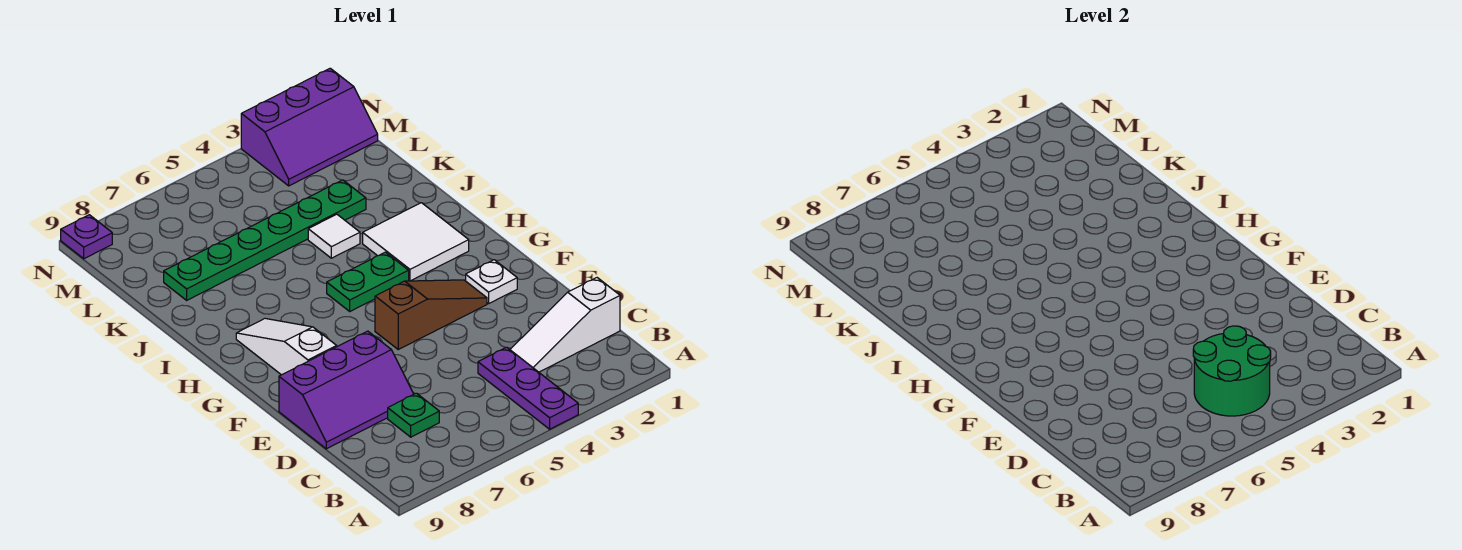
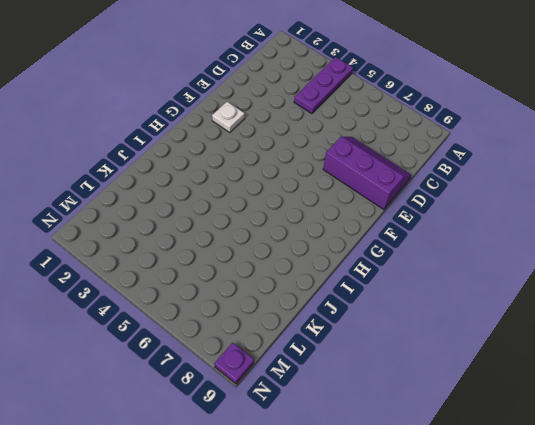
none -> white 1x3 slope [510,278,620,372]
none -> green 1x1 plate [388,393,439,437]
none -> brown 1x3 slope [375,280,487,349]

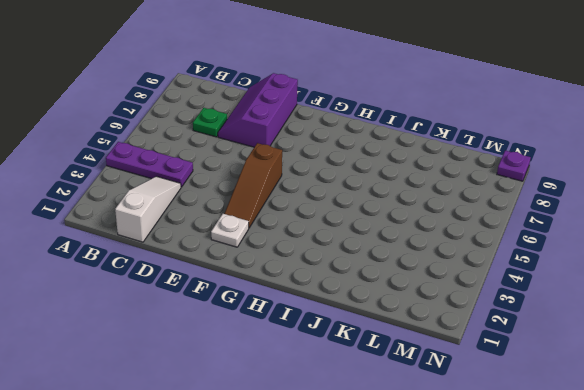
none -> white 1x3 slope [236,318,337,375]
none -> white 2x2 tile [363,203,469,281]
none -> green 1x2 plate [327,252,409,311]

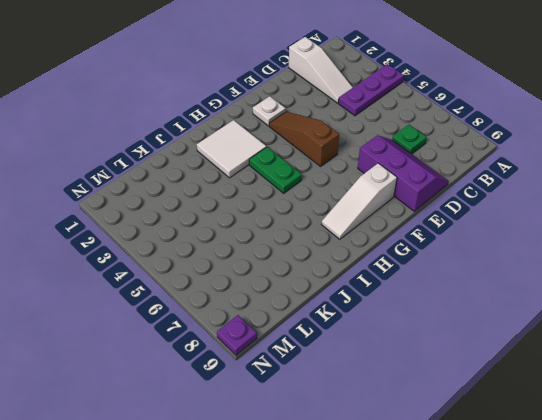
none -> white 1x1 tile [308,214,360,258]
none -> green 1x6 plate [164,180,366,300]
none -> purple 2x3 slope [241,68,378,186]

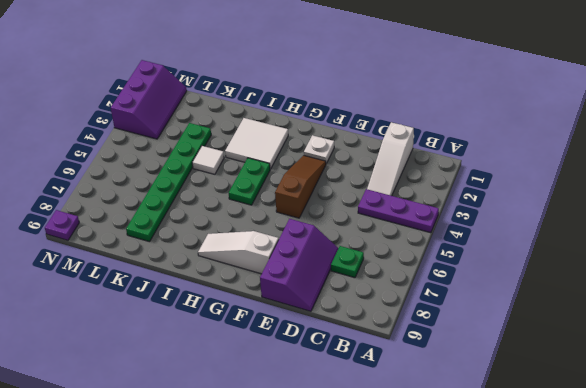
none -> green 2x2 round brick [1193,326,1271,416]

